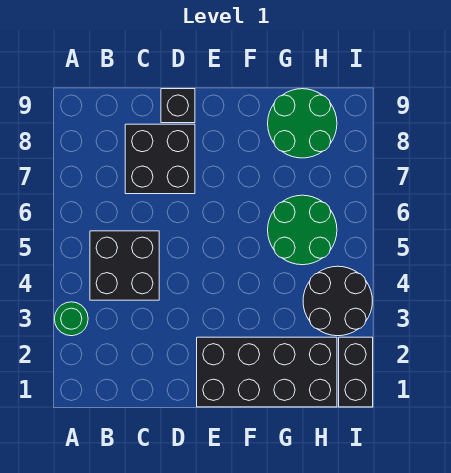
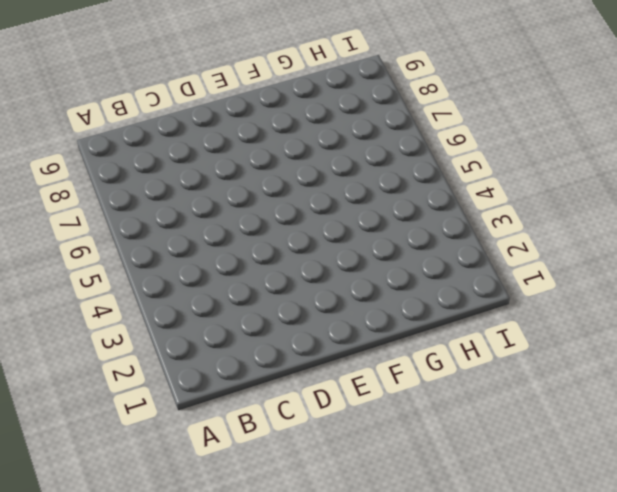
none -> green 1x1 round brick [54,302,88,336]
none -> black 2x2 brick [90,231,159,300]

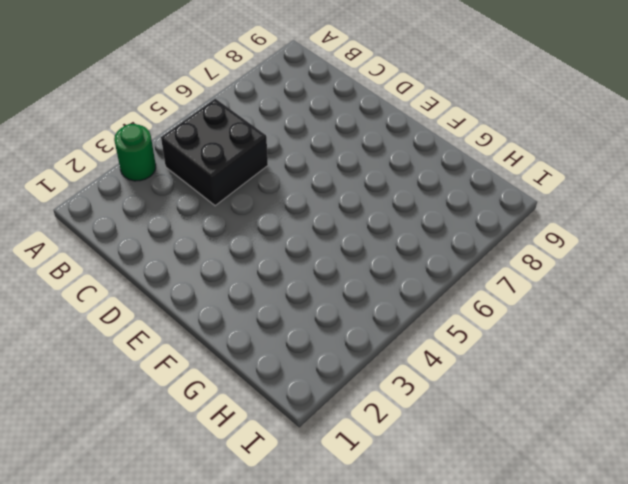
none -> black 2x2 brick [125,124,195,194]
none -> black 1x1 brick [161,89,195,123]

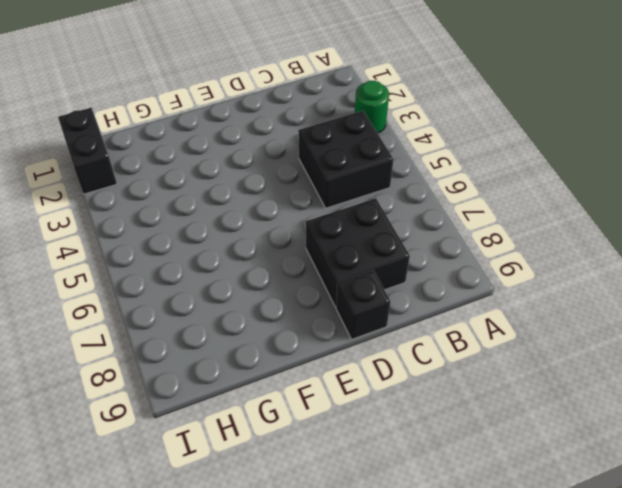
none -> black 2x4 brick [197,337,337,407]
none -> green 2x2 round brick [268,195,337,265]

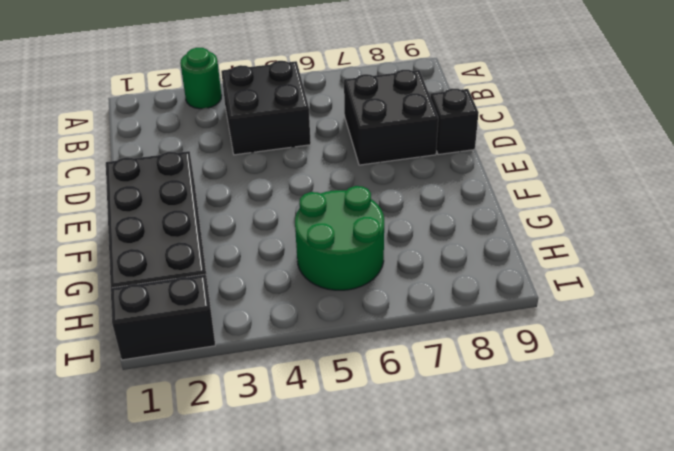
none -> green 2x2 round brick [268,89,337,158]
none -> black 2x2 round brick [303,266,372,336]

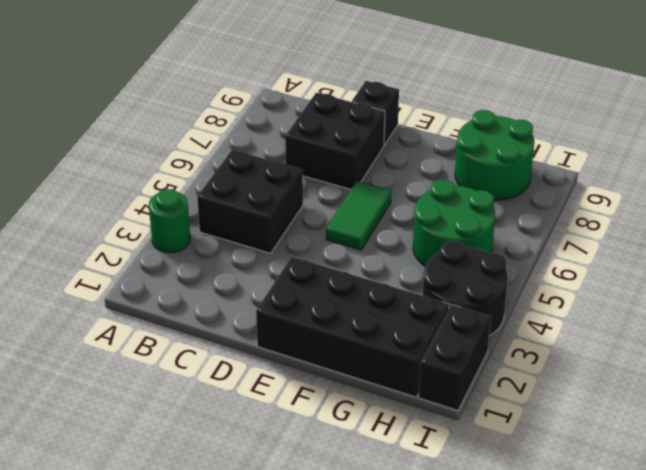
green 1x2 tile [326,181,391,250] -> none

